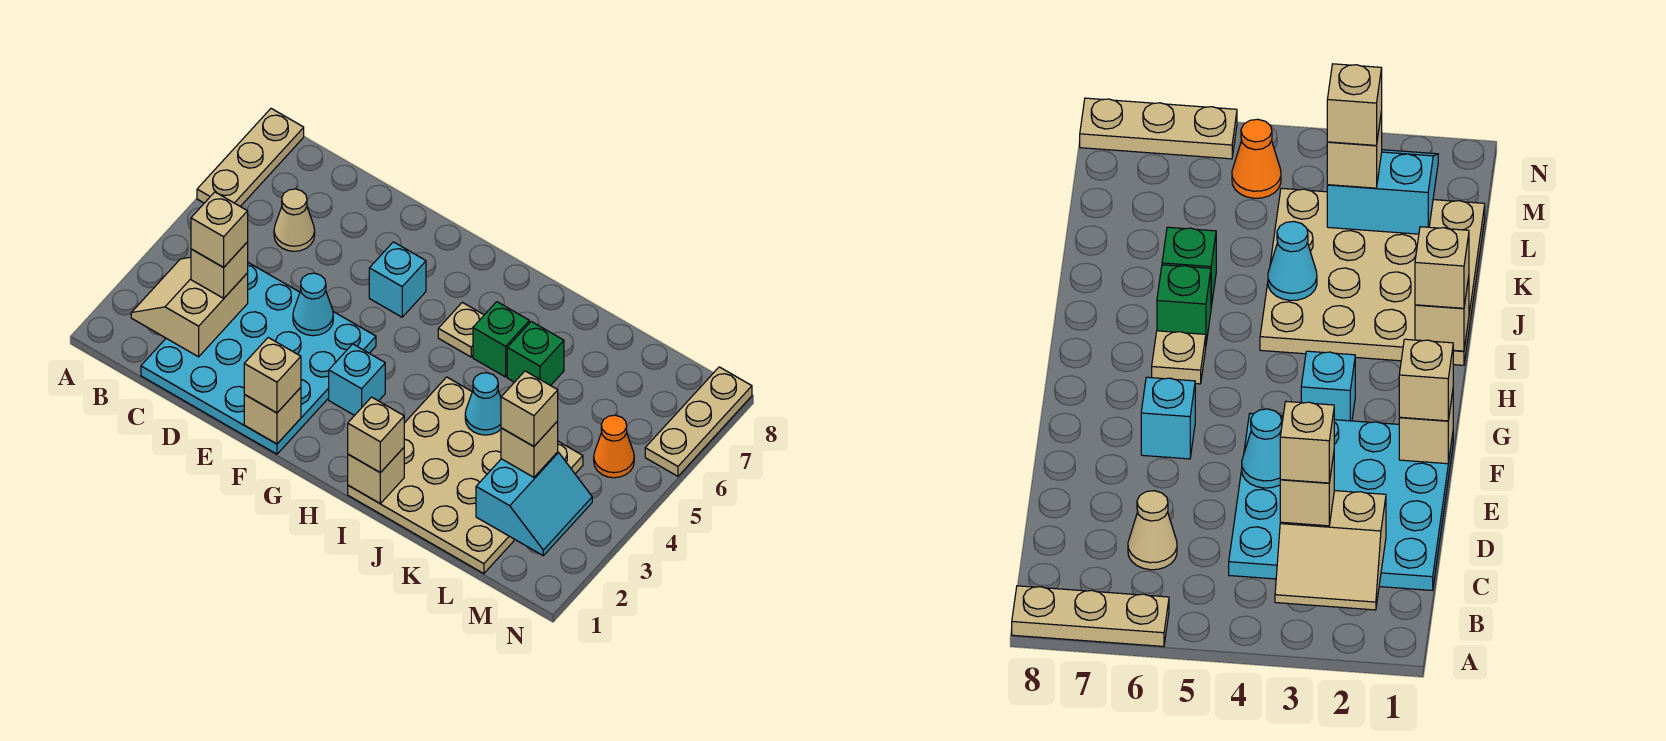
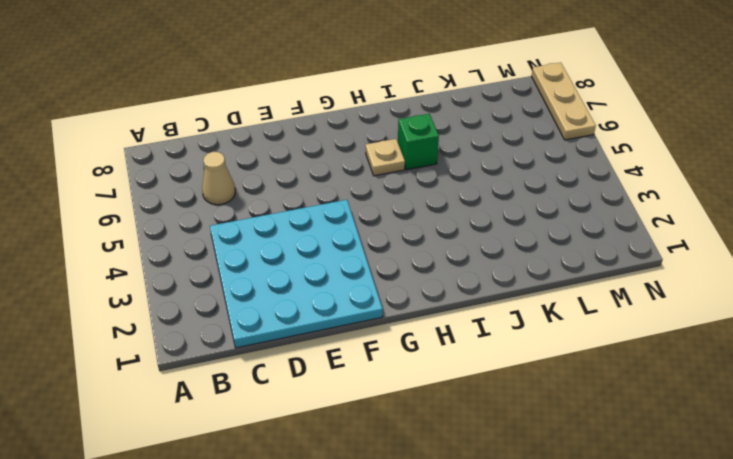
none -> tan 1x3 plate [197,109,304,206]
none -> cyan 1x1 brick [369,242,426,317]
none -> cyan 1x1 brick [329,344,385,415]

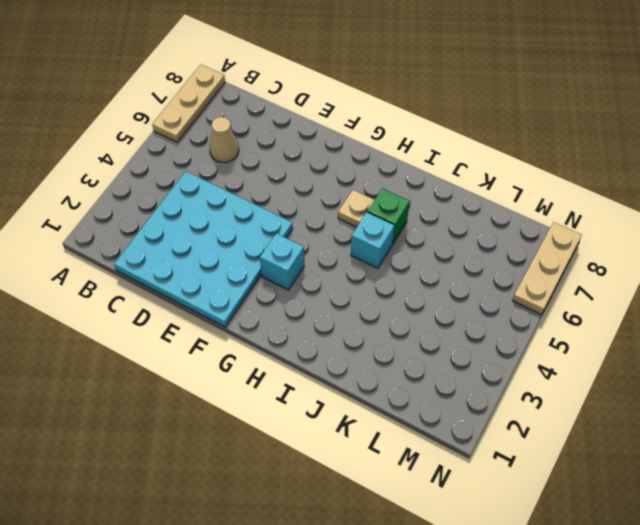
cyan 1x1 brick [351,212,395,268] -> cyan 1x1 brick moved to [369,242,426,317]
none -> tan 4x4 plate [348,377,583,574]
none -> green 1x1 brick [507,322,564,386]
none -> orange 1x1 cone [594,415,634,478]

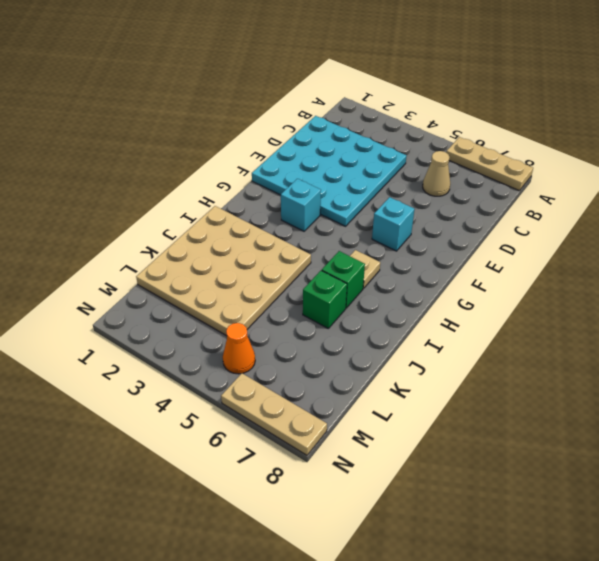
none -> tan 2x2 slope [131,257,248,357]
none -> cyan 1x1 cone [293,273,333,336]
none -> tan 1x1 brick [244,387,301,444]

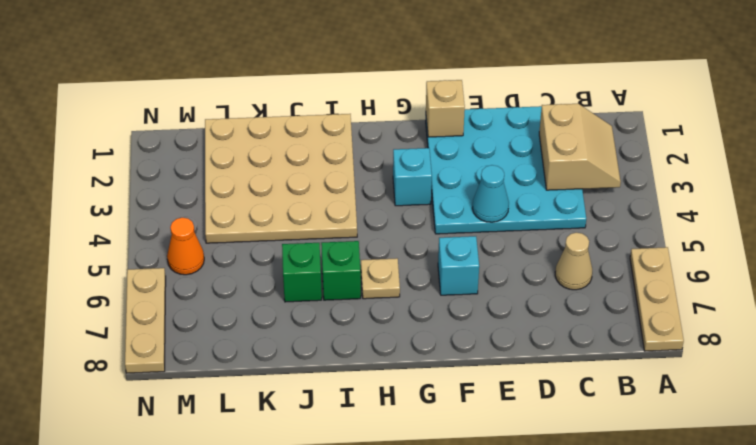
none -> tan 1x1 brick [348,448,404,503]
none -> cyan 1x1 cone [465,373,501,435]
none -> cyan 2x2 slope [476,452,592,556]

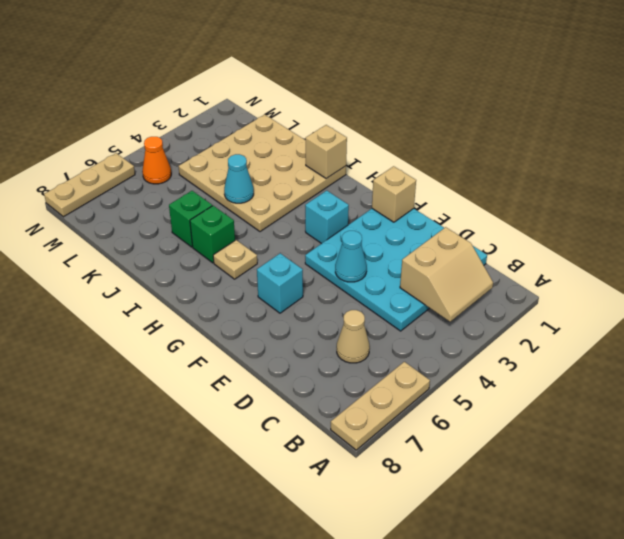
none -> cyan 2x2 slope [476,452,592,556]
none -> tan 1x1 brick [191,242,248,298]
none -> tan 1x1 brick [244,338,301,413]

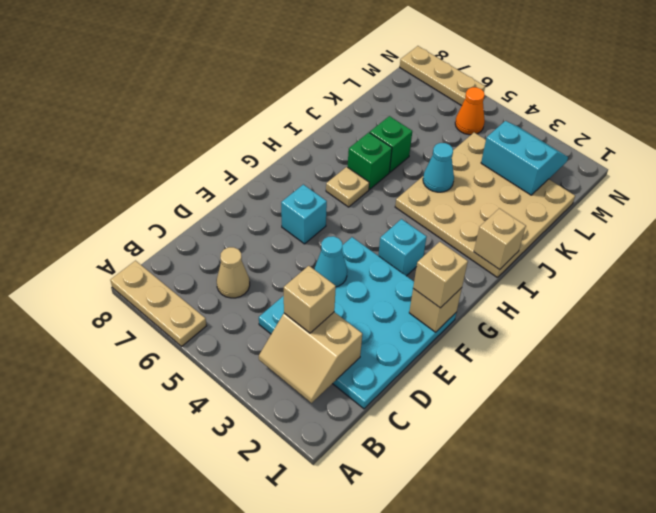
none -> tan 1x1 brick [348,397,404,473]
none -> tan 1x1 brick [501,421,558,477]
none -> tan 1x1 brick [191,192,248,267]

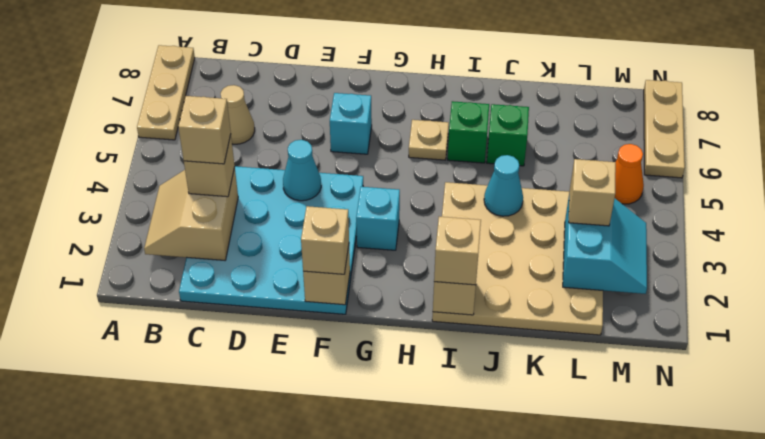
none -> tan 1x1 brick [501,371,558,446]

